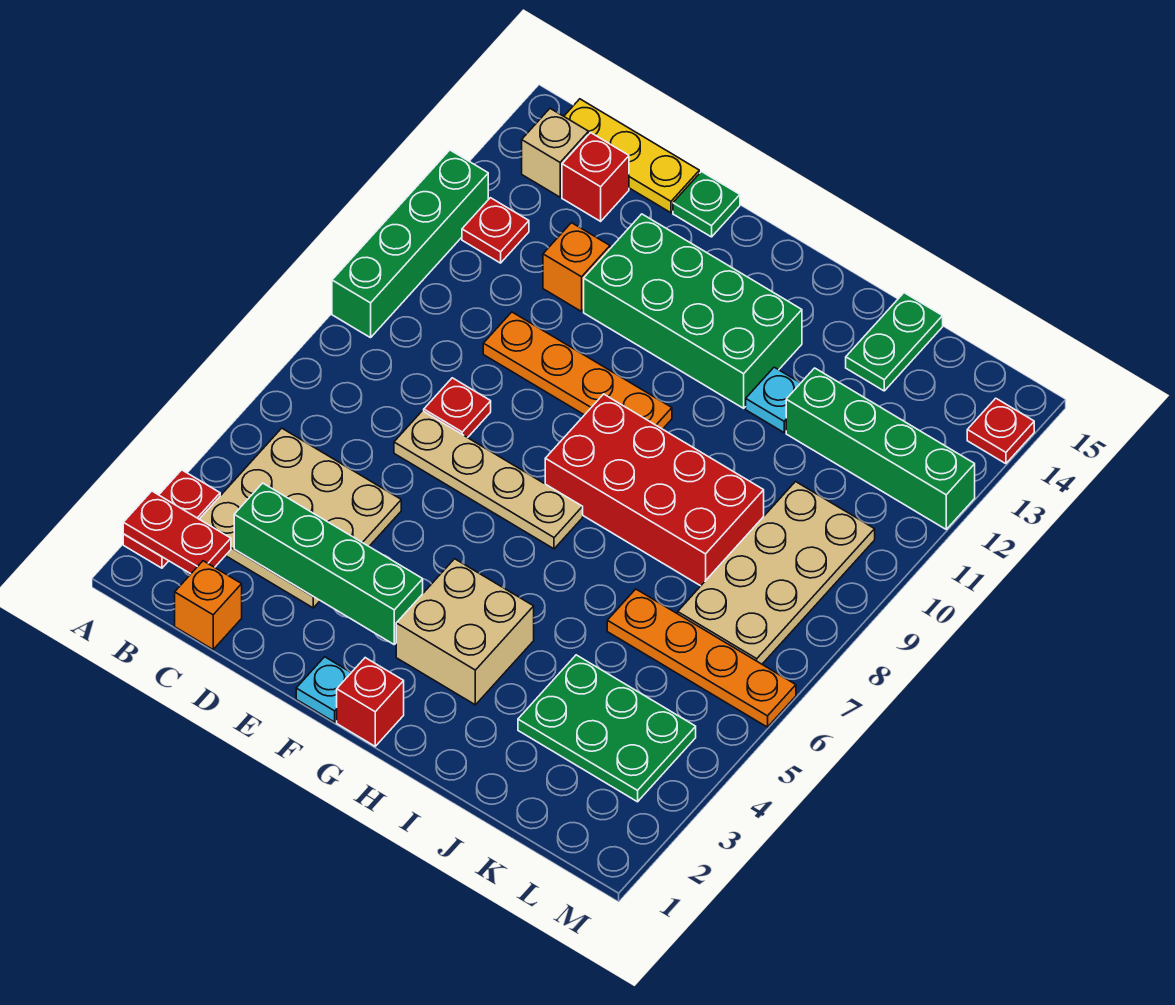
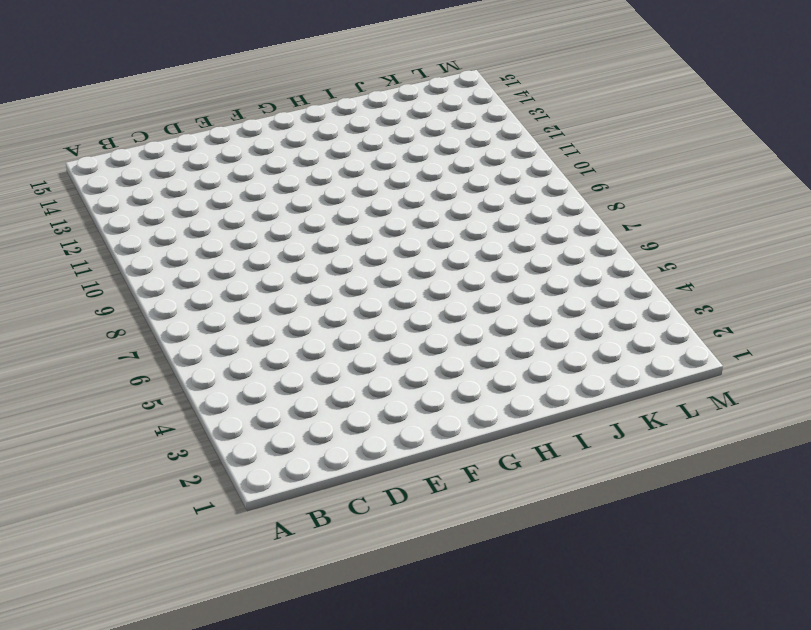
none -> red 1x2 plate [123,470,220,568]
none -> green 1x4 brick [332,150,488,338]
none -> tan 3x3 plate [200,428,401,608]

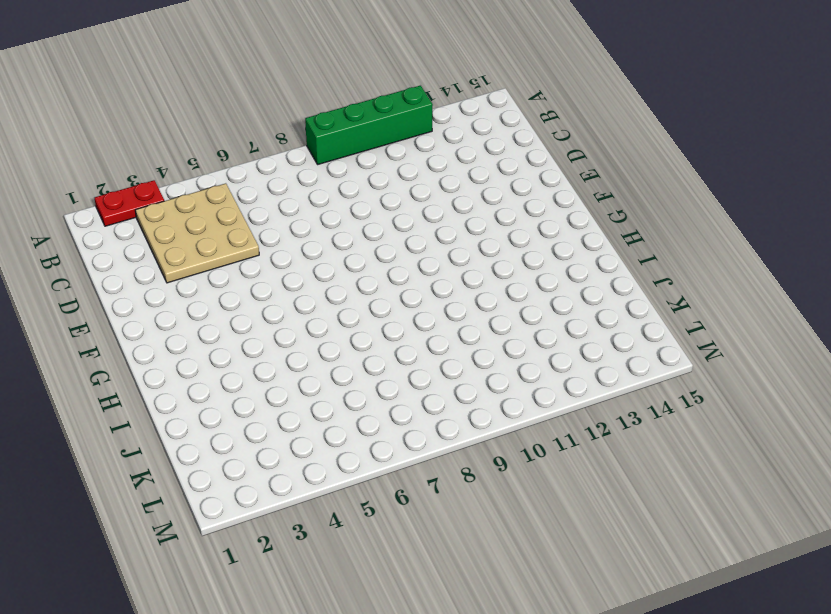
none -> red 1x1 plate [462,198,529,263]
none -> tan 1x1 brick [522,109,589,197]
none -> yellow 1x3 plate [564,99,699,213]

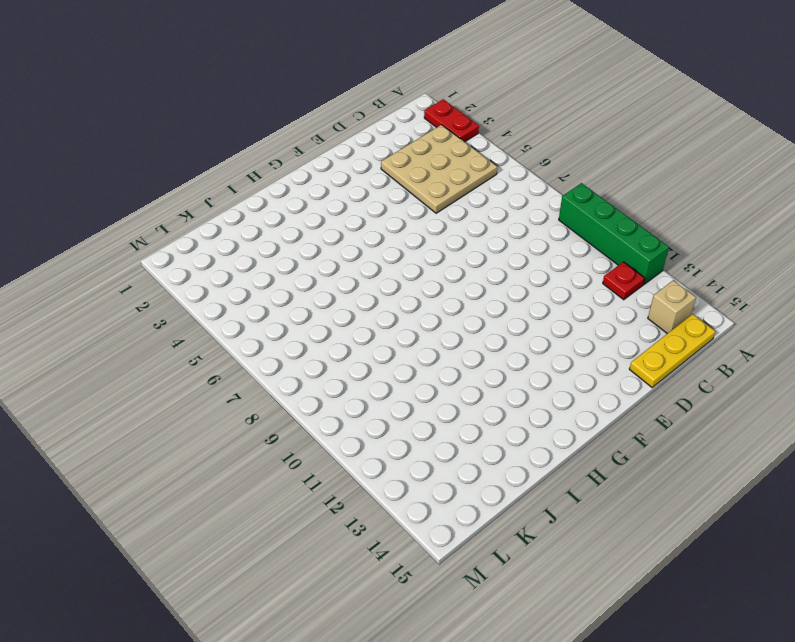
none -> orange 1x1 brick [175,561,242,649]
none -> red 1x1 brick [562,133,629,221]
none -> tan 1x4 plate [394,411,583,549]

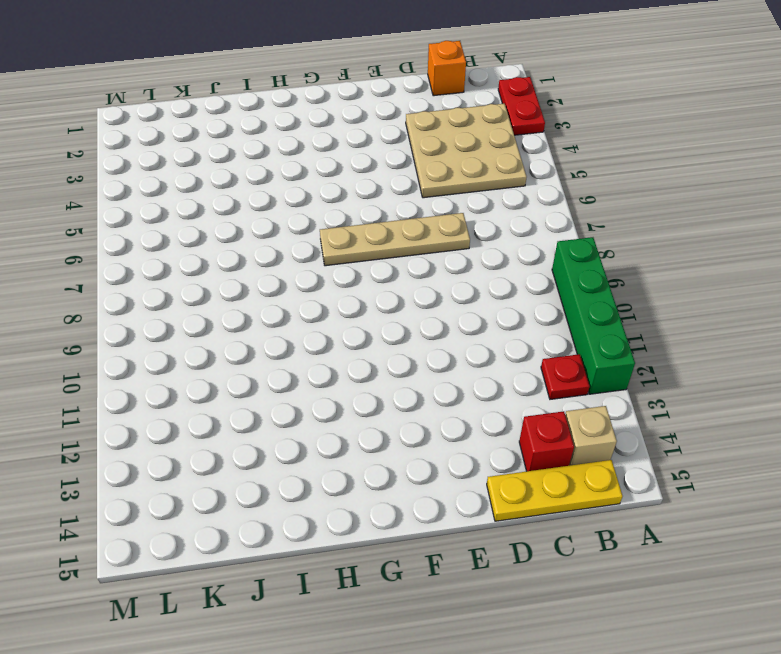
none -> red 1x1 plate [424,378,491,438]
none -> orange 1x4 plate [483,312,672,429]
none -> orange 1x1 brick [543,223,610,311]

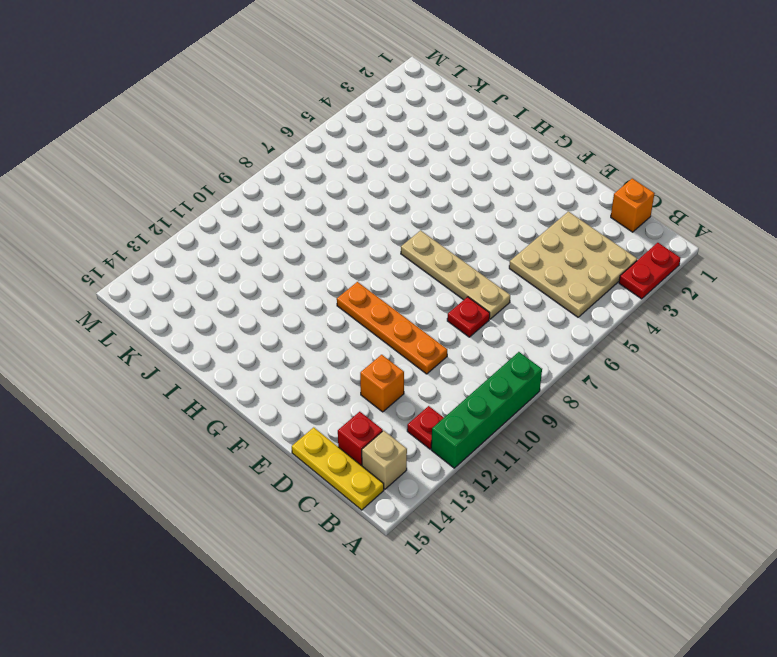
none -> green 2x4 brick [584,214,802,408]
none -> green 1x1 plate [673,172,740,237]
none -> cyan 1x1 plate [296,657,351,722]

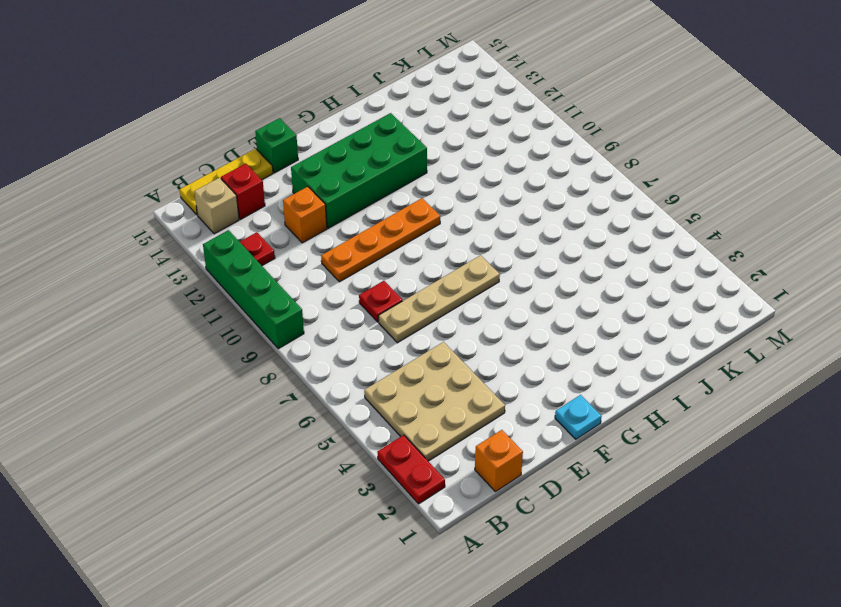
green 1x1 brick [255,118,298,173] -> green 1x1 plate [673,172,740,237]
none -> red 1x1 brick [337,658,404,746]
none -> tan 2x2 brick [396,559,534,705]
none -> red 2x4 brick [545,394,764,586]

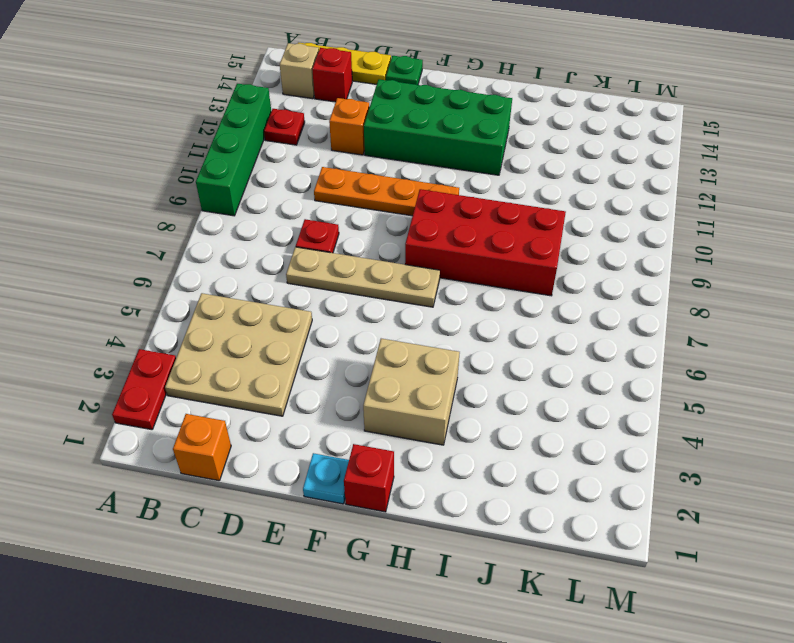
none -> cyan 1x1 plate [746,367,800,432]
none -> green 2x3 plate [518,655,696,802]
none -> orange 1x4 plate [607,589,796,727]

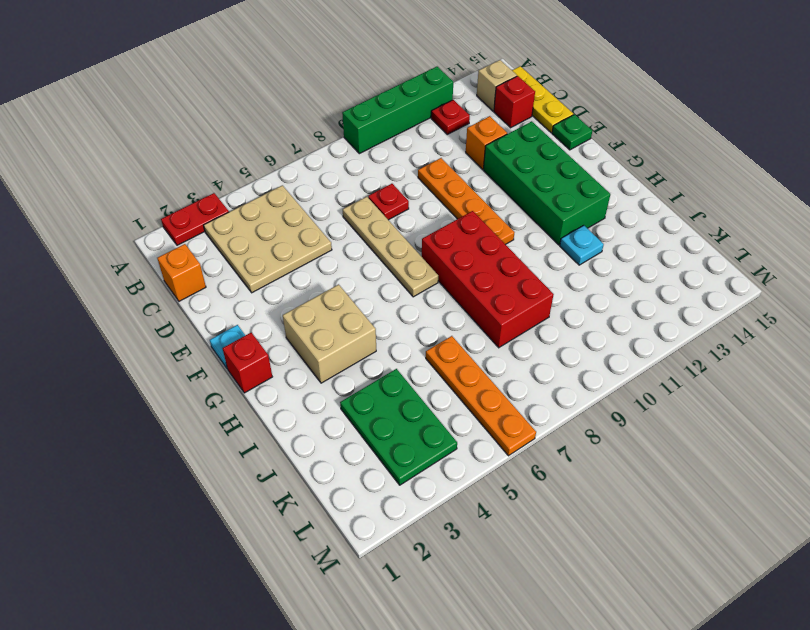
none -> green 1x4 brick [786,368,975,529]
none -> green 1x2 plate [846,293,943,391]
none -> tan 2x4 plate [678,482,875,664]

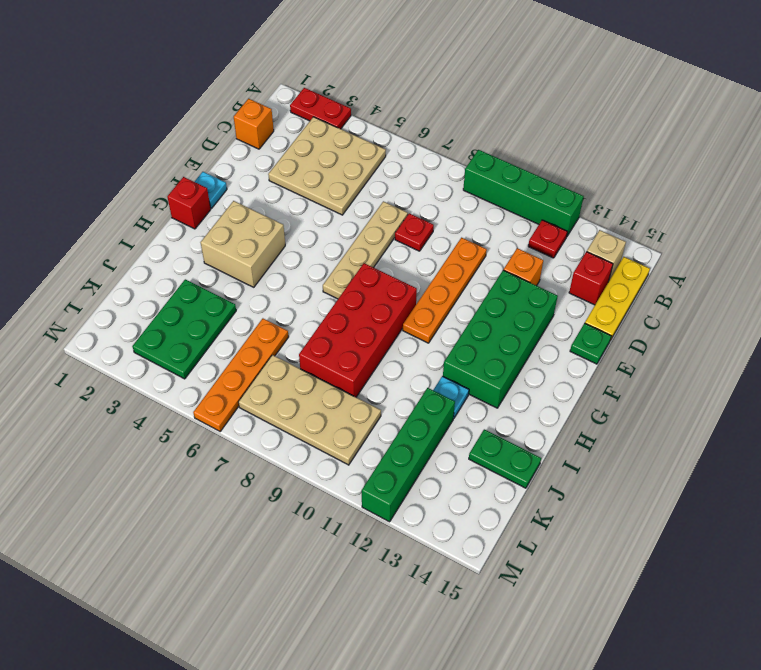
none -> red 1x1 plate [967,398,1034,464]
none -> red 1x2 plate [123,491,231,574]
none -> green 1x4 brick [234,483,423,644]

